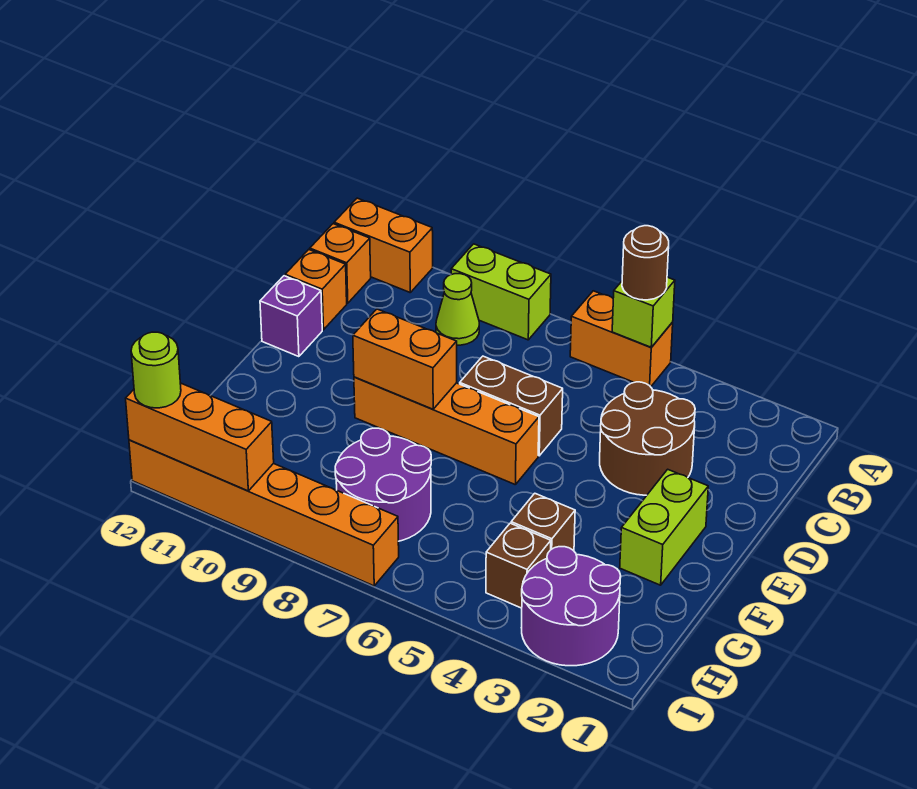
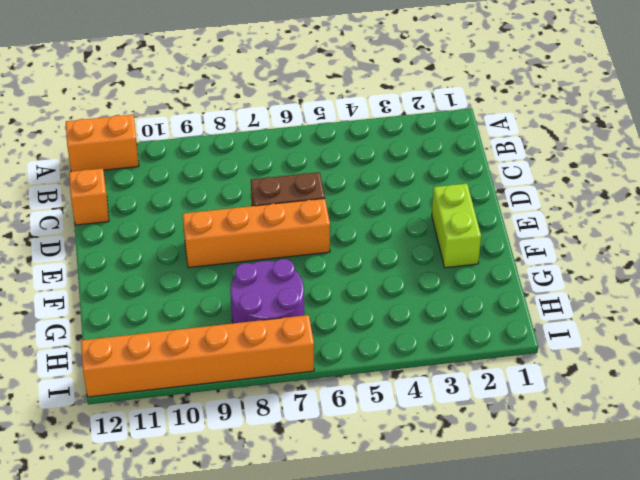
none -> orange 1x2 brick [570,291,673,387]
none -> lime 1x2 brick [451,244,551,340]
none -> lime 1x1 cone [436,274,479,345]

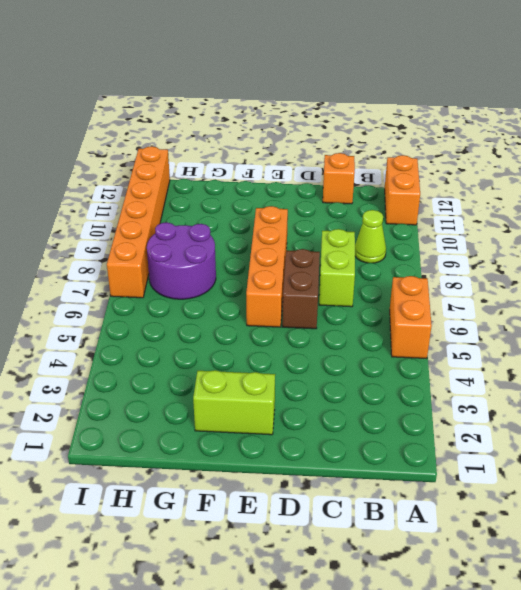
lime 1x2 brick [319,229,355,307] -> lime 1x2 brick moved to [451,244,551,340]
none -> orange 1x1 brick [310,224,371,303]
none -> brown 2x2 round brick [600,382,695,495]
none -> purple 1x1 brick [260,276,322,357]

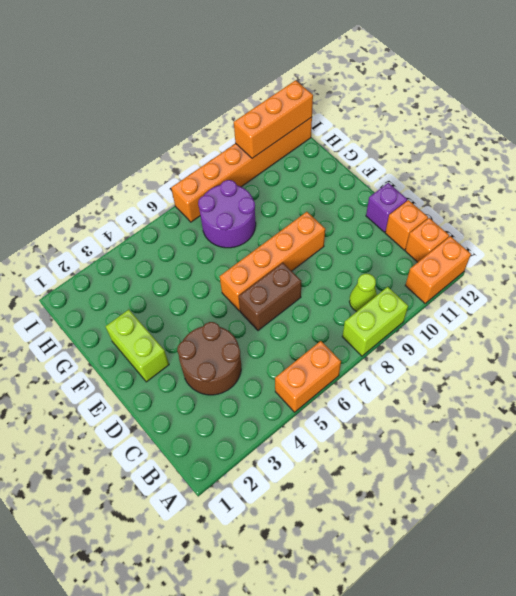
none -> brown 1x1 brick [511,493,575,551]
none -> purple 2x2 round brick [521,547,621,666]
none -> brown 1x1 brick [486,523,551,608]

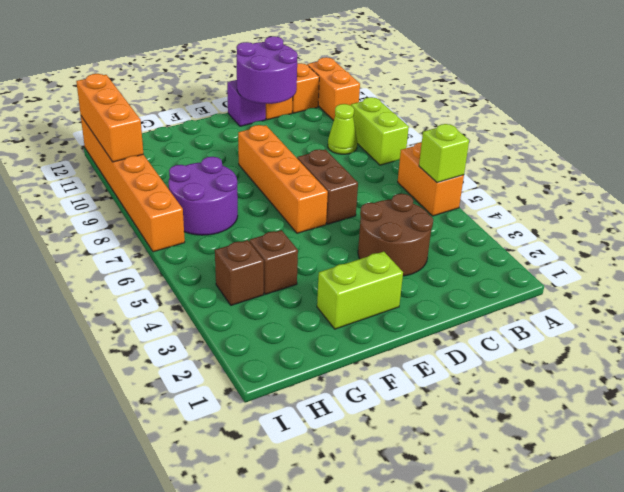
purple 2x2 round brick [236,36,298,104] -> purple 2x2 round brick moved to [521,547,621,666]
none -> orange 1x2 brick [353,309,457,409]
none -> brown 1x1 round brick [622,226,669,300]
none -> lime 1x1 round brick [131,332,181,408]

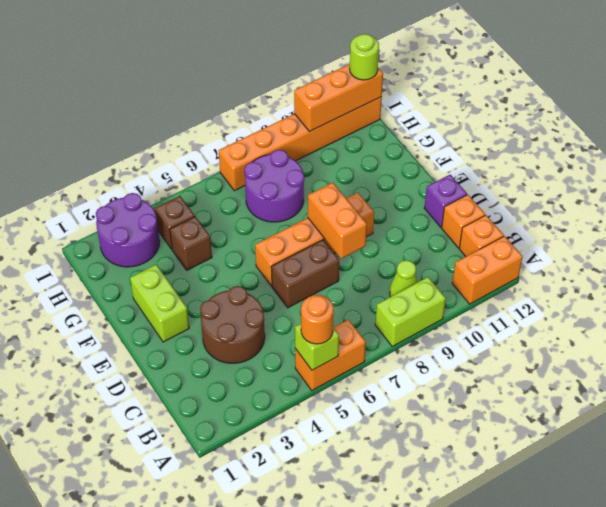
orange 1x1 round brick [301,295,334,344] -> brown 1x1 round brick [622,226,669,300]
orange 1x2 brick [308,183,367,259] -> orange 1x2 brick turned to [353,309,457,409]

